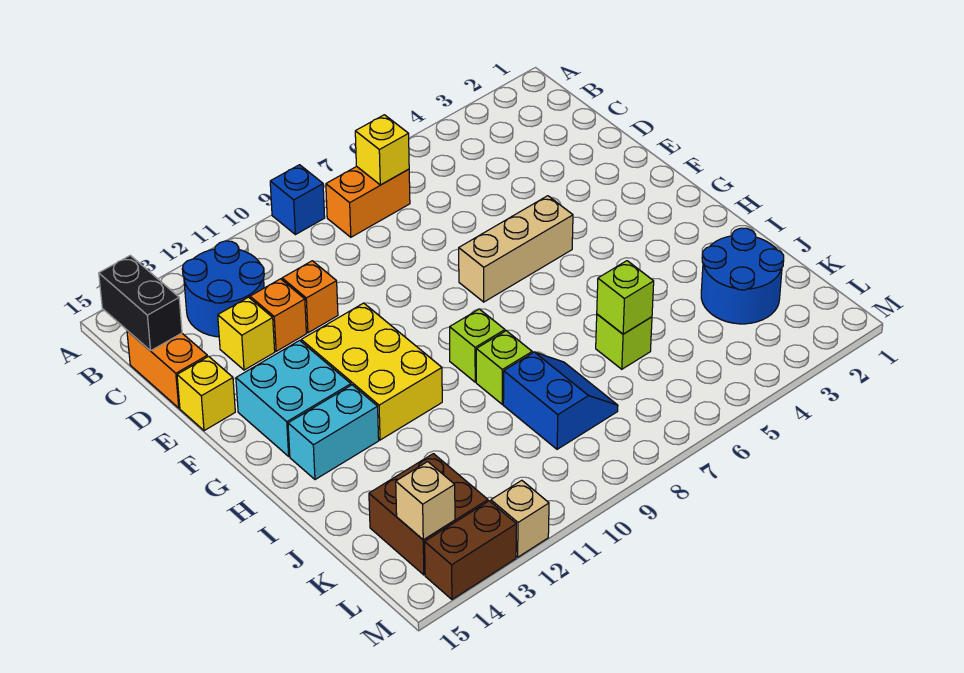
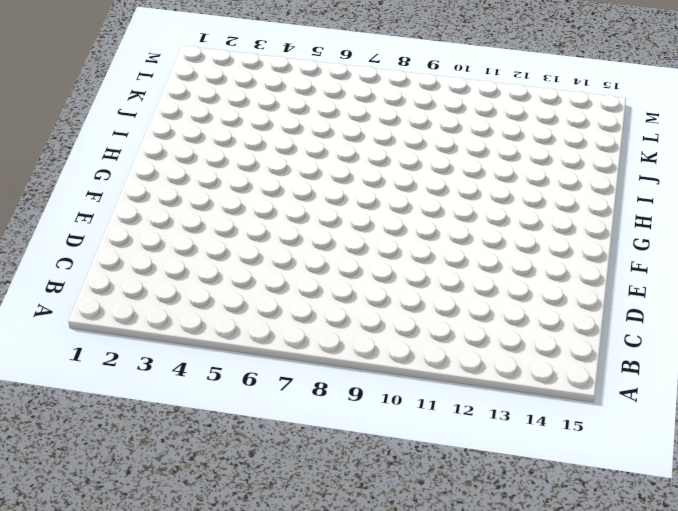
none -> blue 1x1 brick [270,165,325,235]
none -> orange 1x2 brick [326,166,410,237]
none -> blue 2x2 round brick [182,241,264,337]

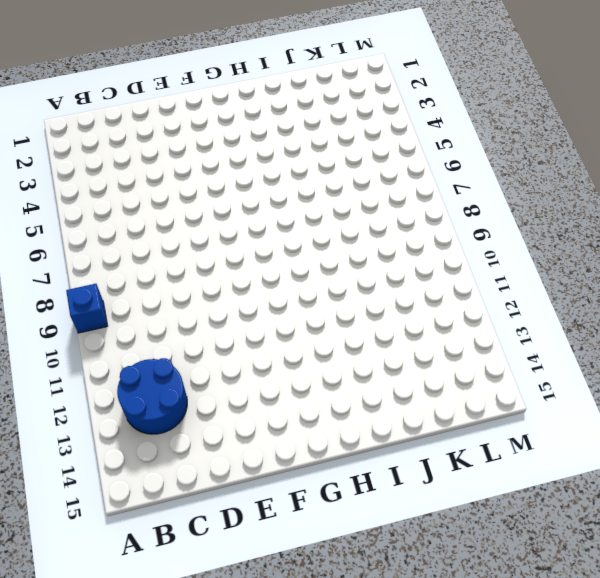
none -> orange 1x2 brick [326,166,410,237]
none -> orange 1x2 brick [127,331,208,408]
none -> orange 1x1 brick [282,261,338,333]

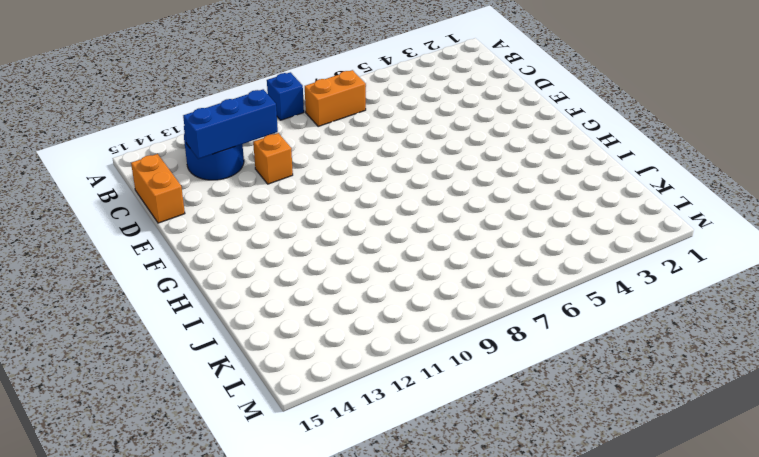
blue 1x3 brick [183,89,278,159] -> none
none -> orange 1x1 brick [250,279,306,351]
none -> yellow 1x1 brick [218,297,275,370]
none -> yellow 1x1 brick [177,356,235,431]

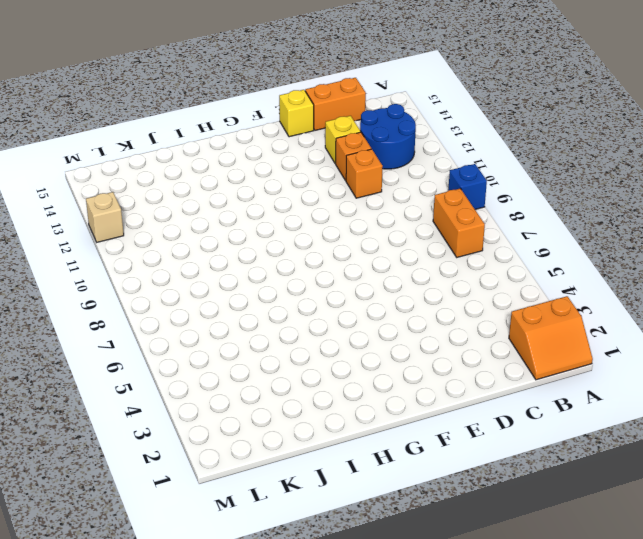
orange 2x2 slope [509,296,593,380] -> none
none -> tan 1x3 brick [459,196,573,302]
none -> yellow 2x3 brick [301,303,442,440]
none -> cyan 2x2 brick [236,340,351,456]

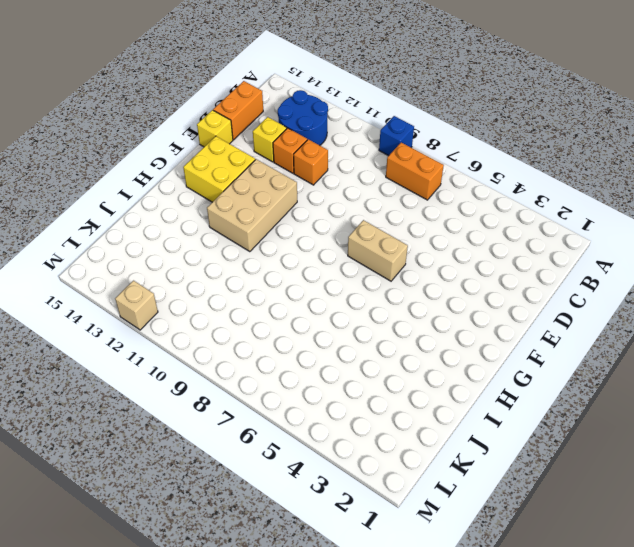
tan 1x2 brick [348,220,408,281] -> tan 1x3 brick [459,196,573,302]
tan 2x3 brick [207,159,297,252] -> yellow 2x3 brick [301,303,442,440]
yellow 2x2 brick [183,136,255,202] -> cyan 2x2 brick [236,340,351,456]
none -> lime 1x1 brick [450,309,505,382]
none -> cyan 1x2 brick [288,385,379,480]
none -> lime 1x1 brick [476,331,532,404]

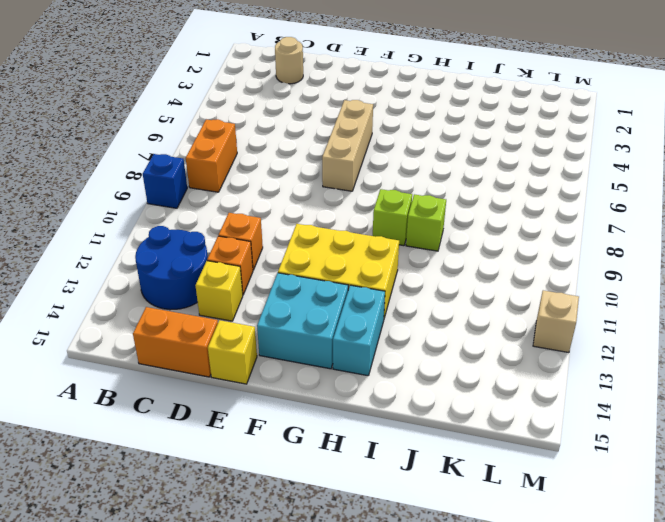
tan 1x1 round brick [275,37,303,84] -> none
none -> blue 2x2 round brick [701,228,784,324]
none -> lime 1x1 brick [596,314,652,369]
none -> blue 2x2 slope [503,352,618,449]

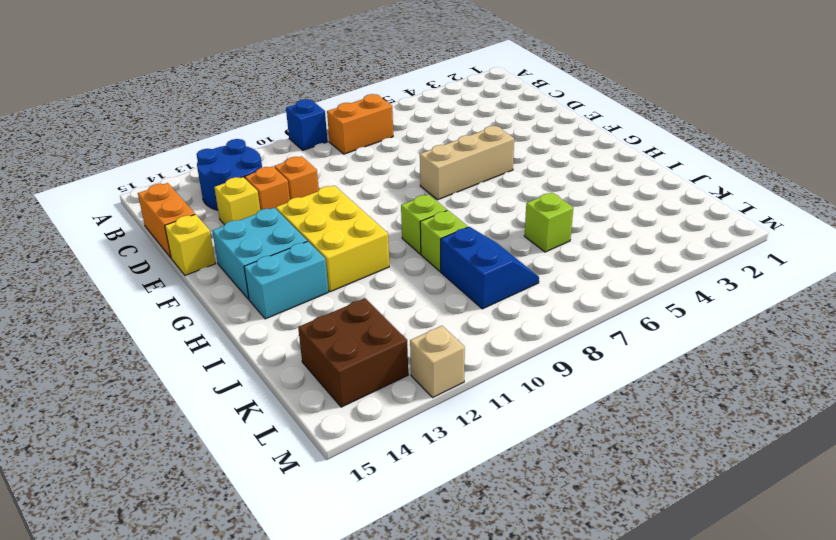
none -> blue 2x2 round brick [701,228,784,324]
none -> brown 1x2 brick [425,501,516,599]
none -> yellow 1x1 brick [355,115,409,185]

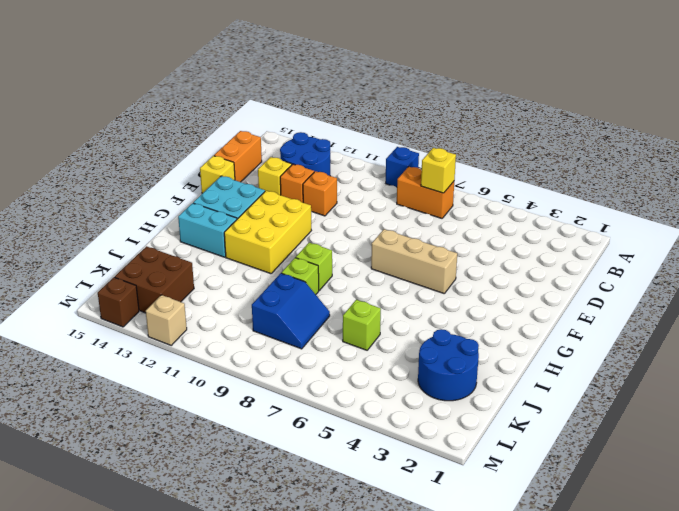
brown 1x1 brick [98,277,139,327] -> brown 1x2 brick [425,501,516,599]
none -> black 1x2 brick [99,255,182,351]
none -> lime 1x1 brick [597,261,654,334]
none -> tan 1x1 brick [396,462,455,540]

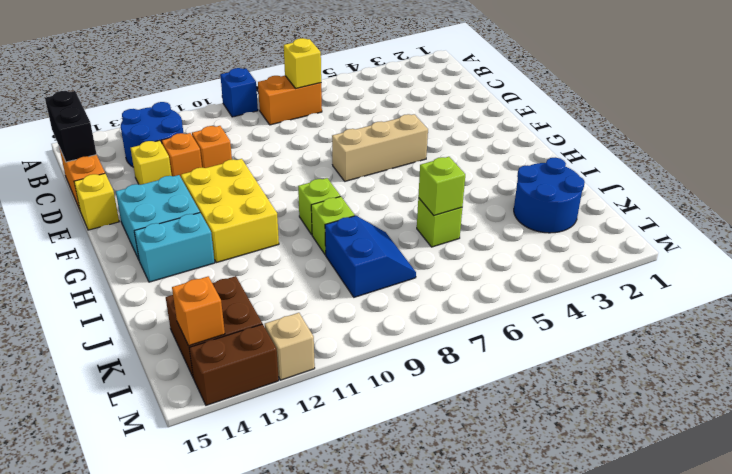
orange 1x1 brick [172,276,225,346] -> tan 1x1 brick [396,462,455,540]

